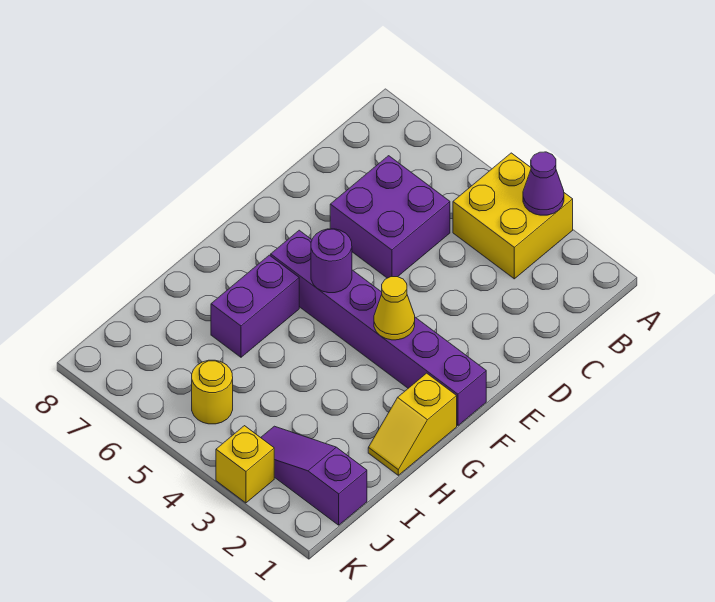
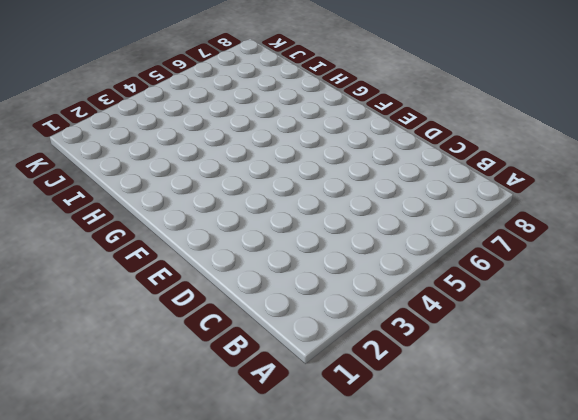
none -> yellow 2x2 brick [453,153,573,279]
none -> purple 2x2 brick [330,156,450,278]

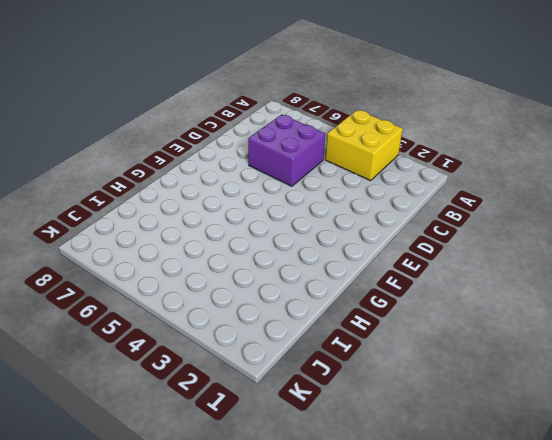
none -> purple 1x6 brick [271,230,486,425]
none -> yellow 1x2 slope [368,373,457,475]

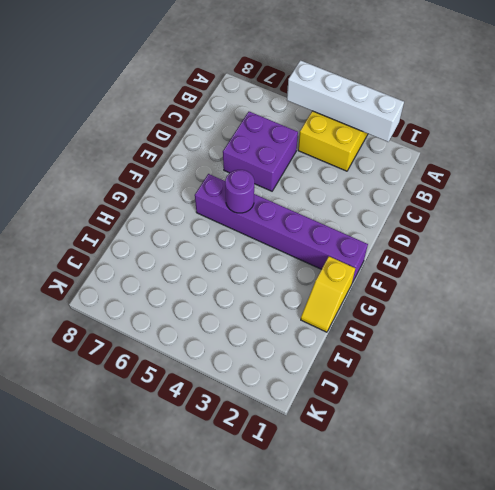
white 1x4 brick [287,60,404,142] -> purple 1x1 cone [523,152,564,215]
none -> purple 1x2 brick [211,255,299,357]
none -> purple 1x3 slope [261,426,367,525]

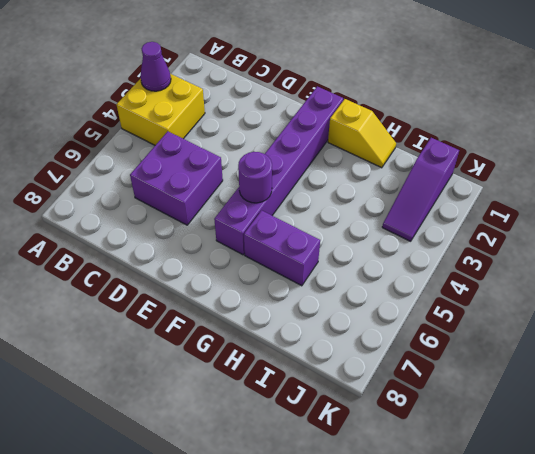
none -> yellow 1x1 round brick [192,360,233,424]
none -> yellow 1x1 brick [216,426,274,503]

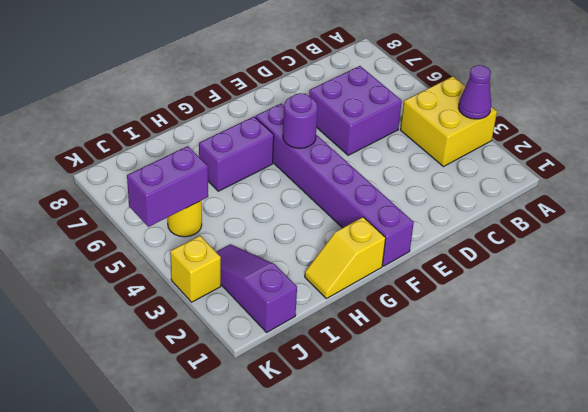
purple 1x2 brick [127,146,208,227] -> none
none -> yellow 1x1 cone [374,277,415,340]

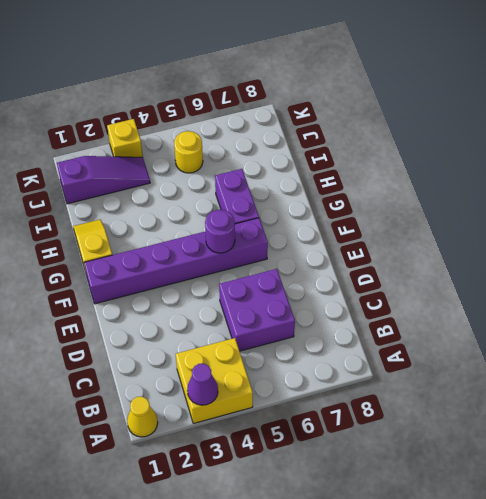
yellow 1x1 cone [127,397,158,437] -> yellow 1x1 cone moved to [374,277,415,340]

